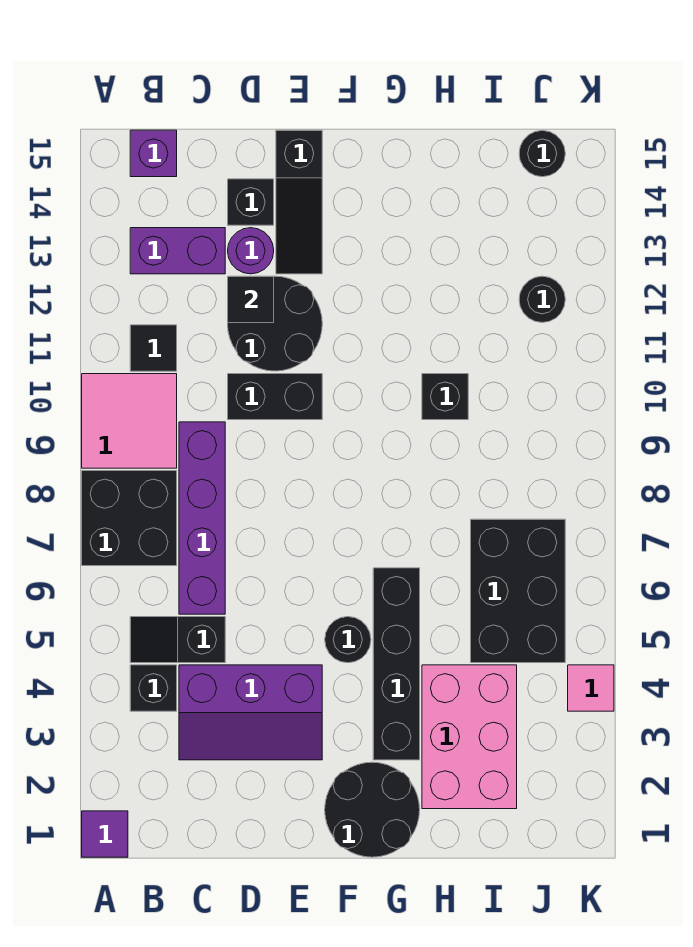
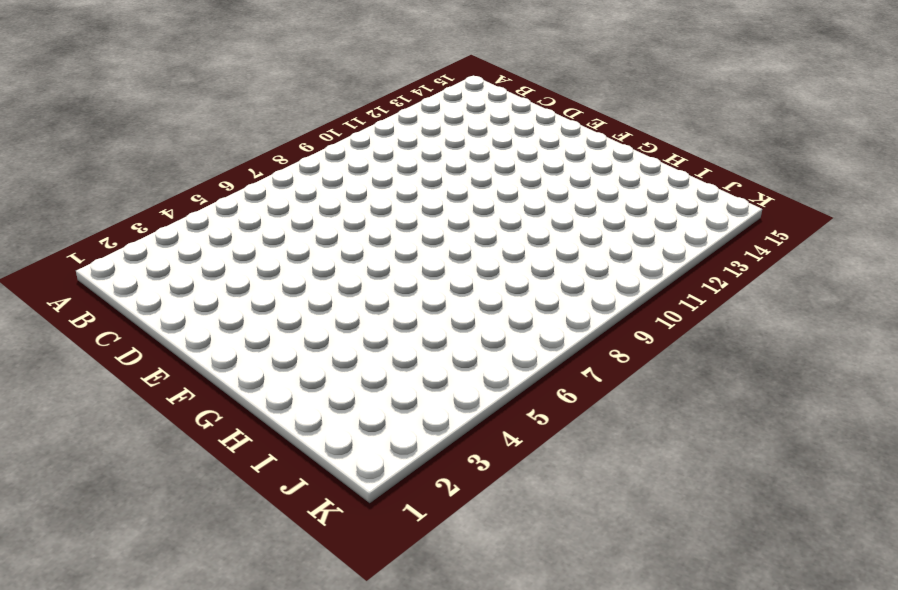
none -> purple 1x1 tile [82,811,128,857]
none -> black 2x2 brick [82,471,177,566]
none -> pink 2x2 tile [82,374,177,468]

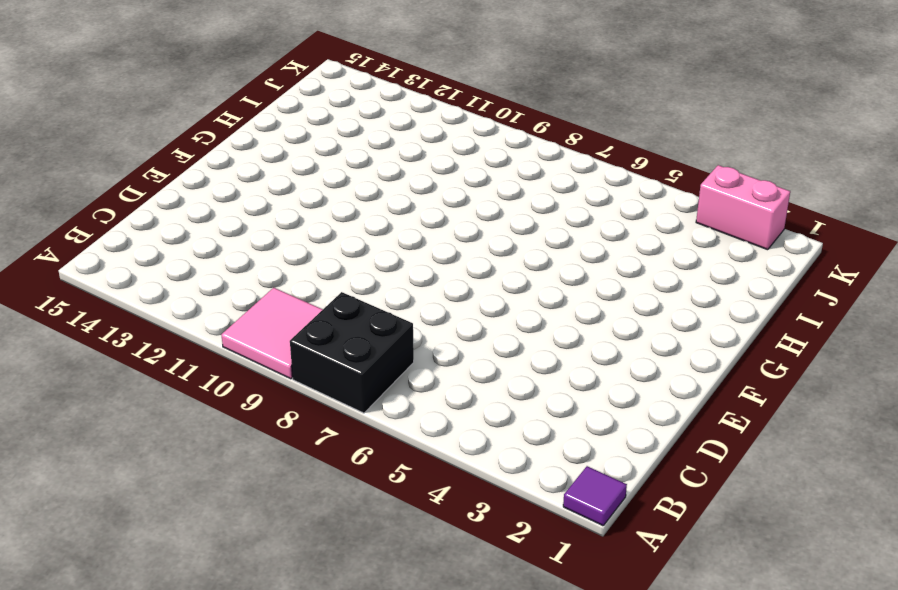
pink 1x2 brick [696,165,790,250] -> none
none -> black 1x1 brick [130,665,177,711]
none -> black 1x2 slope [130,617,225,663]
none -> black 1x1 tile [130,325,177,371]

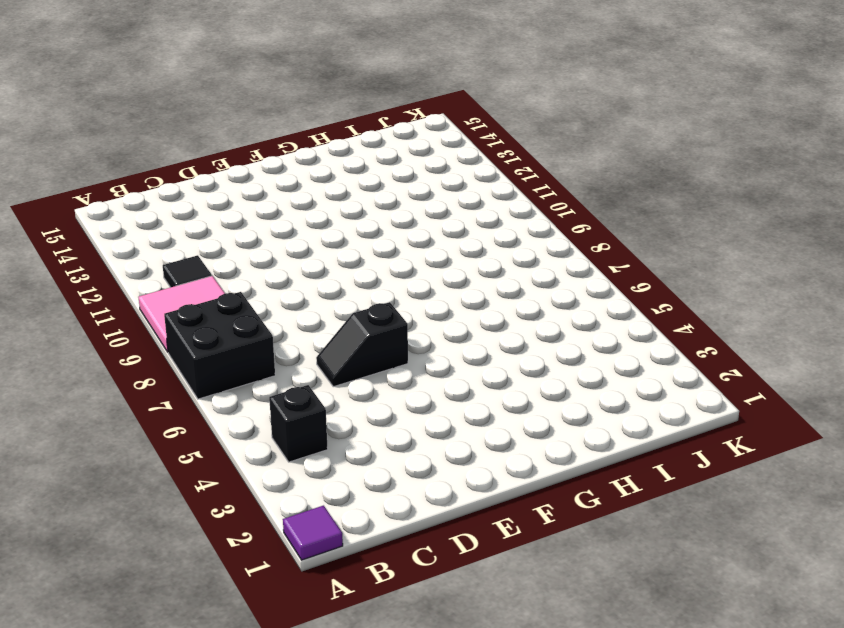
black 1x2 slope [316,302,408,387] -> black 1x2 slope moved to [130,617,225,663]
none -> purple 1x2 brick [130,228,225,274]
none -> purple 1x1 brick [130,130,177,177]
none -> purple 2x3 slope [179,665,322,760]

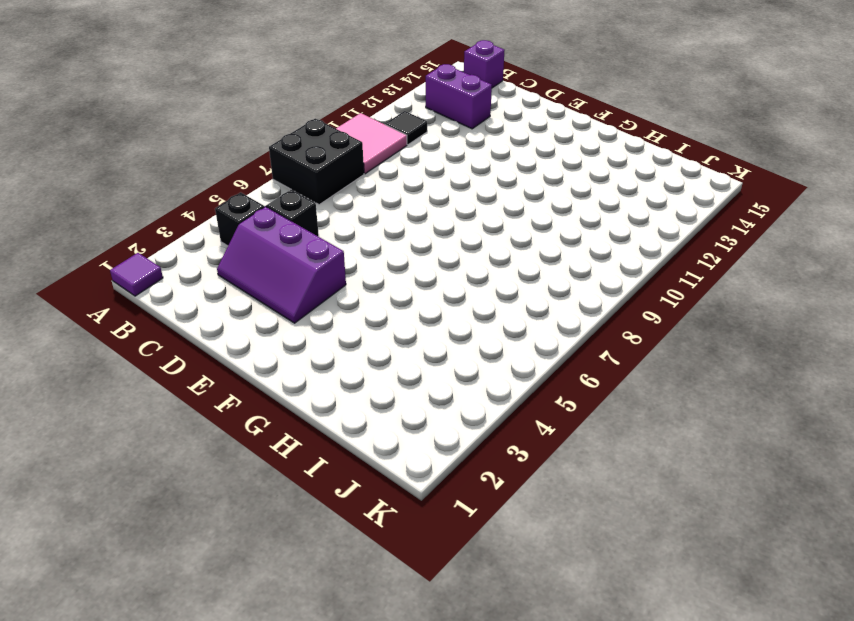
none -> purple 1x4 brick [179,422,225,614]
none -> black 1x2 brick [228,374,322,420]
none -> black 2x2 round brick [228,276,322,371]

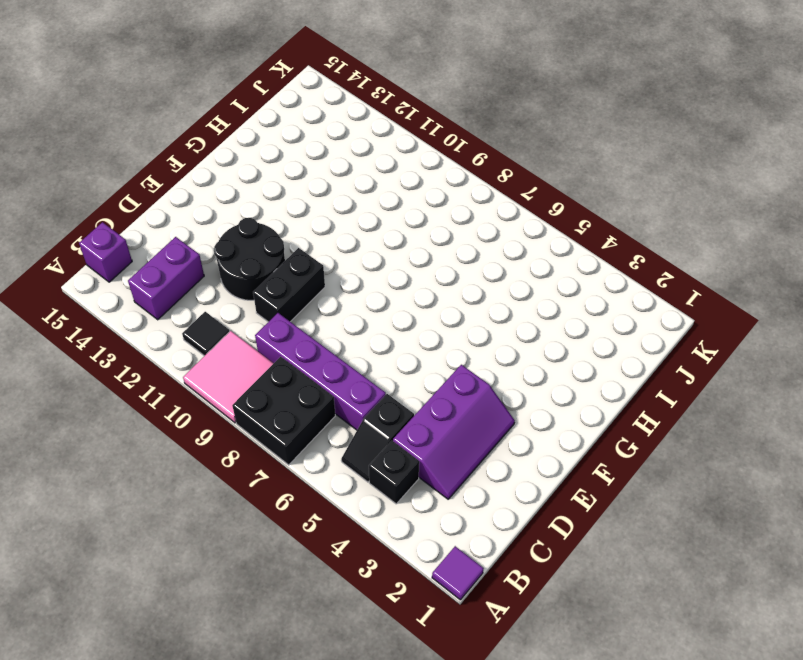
none -> purple 1x1 round brick [228,228,274,274]
none -> black 1x1 brick [228,179,274,225]
none -> black 1x3 slope [276,130,322,274]

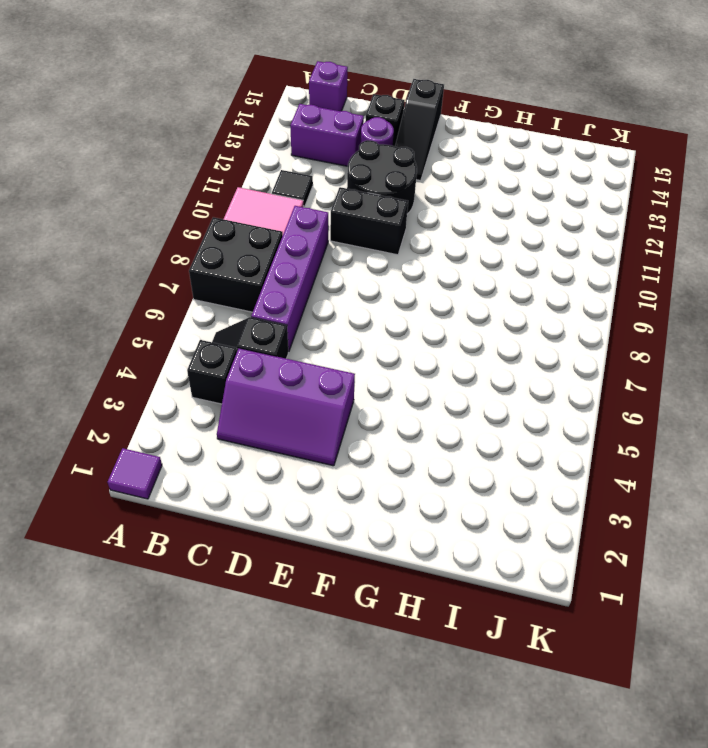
none -> black 2x2 round brick [325,762,420,857]
none -> black 1x1 round brick [325,617,371,663]
none -> black 1x4 brick [373,568,420,760]

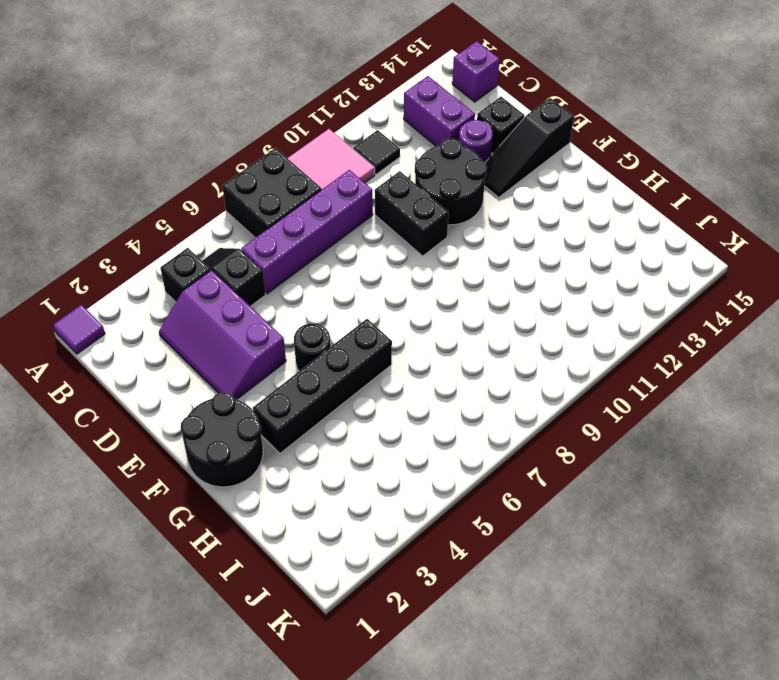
none -> pink 2x3 brick [422,665,517,809]
none -> black 1x1 brick [422,374,468,420]
none -> black 2x3 brick [471,519,565,663]

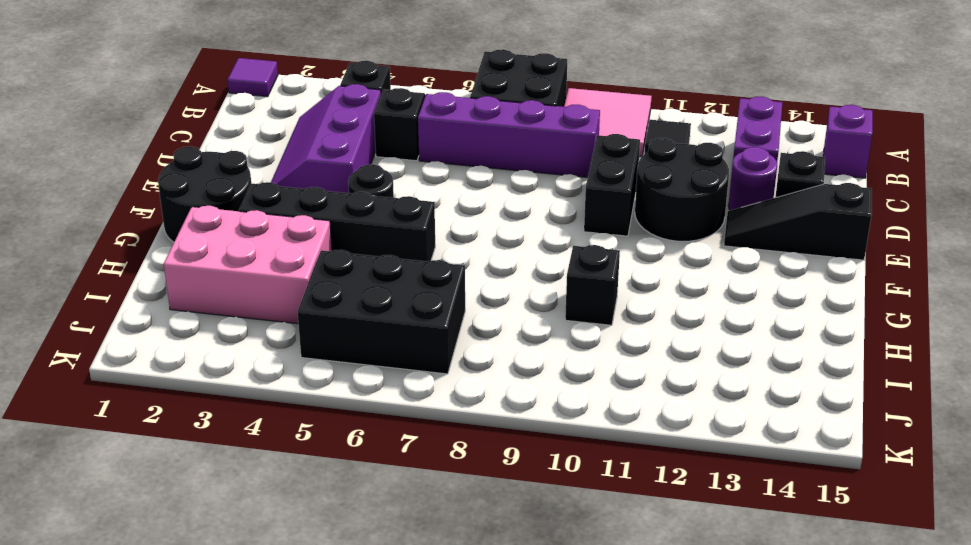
none -> black 1x1 round brick [519,276,565,323]
none -> black 1x1 round brick [519,131,565,177]
none -> pink 1x1 tile [568,665,614,711]

